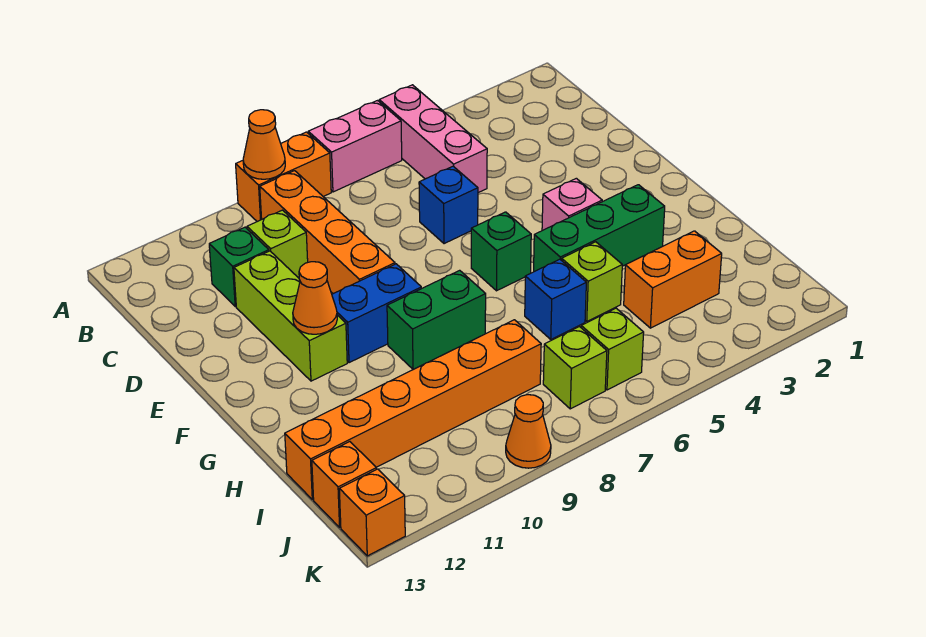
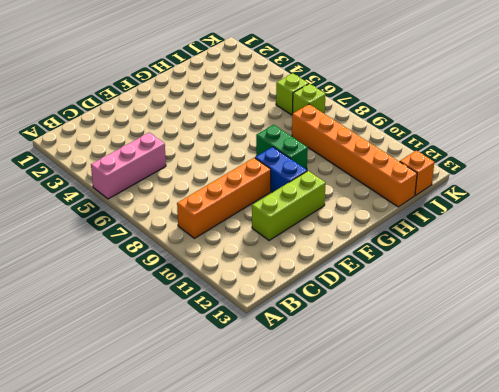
none -> pink 1x2 brick [308,101,402,192]
none -> orange 1x2 brick [236,132,331,222]
none -> lime 1x1 brick [247,210,308,277]

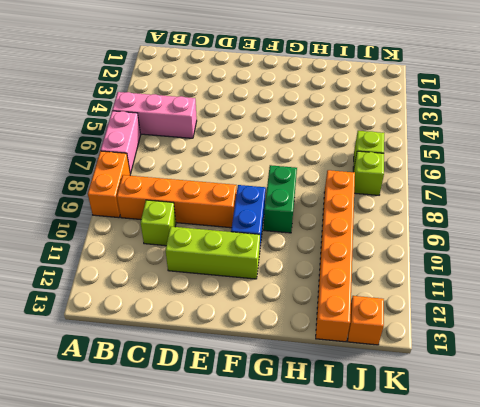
none -> green 1x1 brick [209,227,269,306]
none -> blue 1x1 brick [419,166,478,244]
none -> pink 1x1 brick [542,178,602,231]

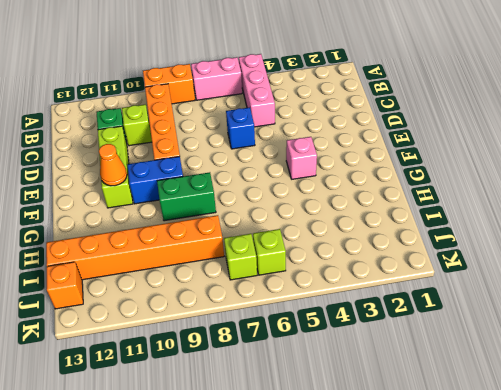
none -> green 1x1 brick [471,212,531,291]
none -> green 1x3 brick [534,185,665,272]
none -> lime 1x1 brick [562,242,622,321]

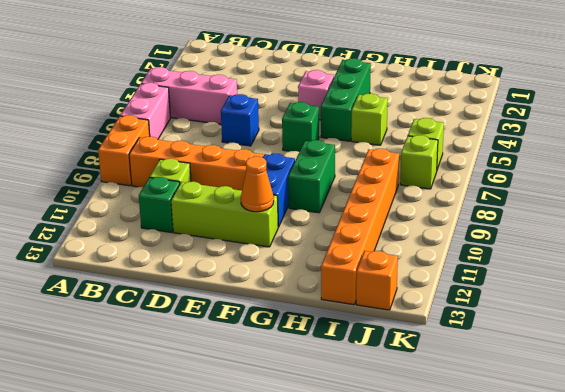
none -> blue 1x1 brick [525,259,586,339]
none -> orange 1x2 brick [624,231,722,328]
none -> orange 1x1 cone [506,395,551,468]

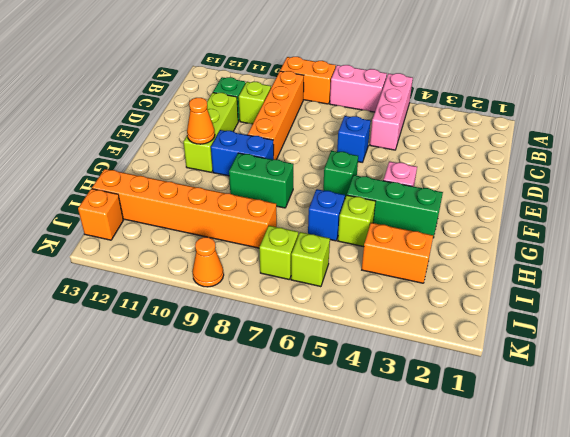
none -> orange 1x1 brick [339,469,405,556]
none -> orange 1x1 cone [243,110,285,179]

